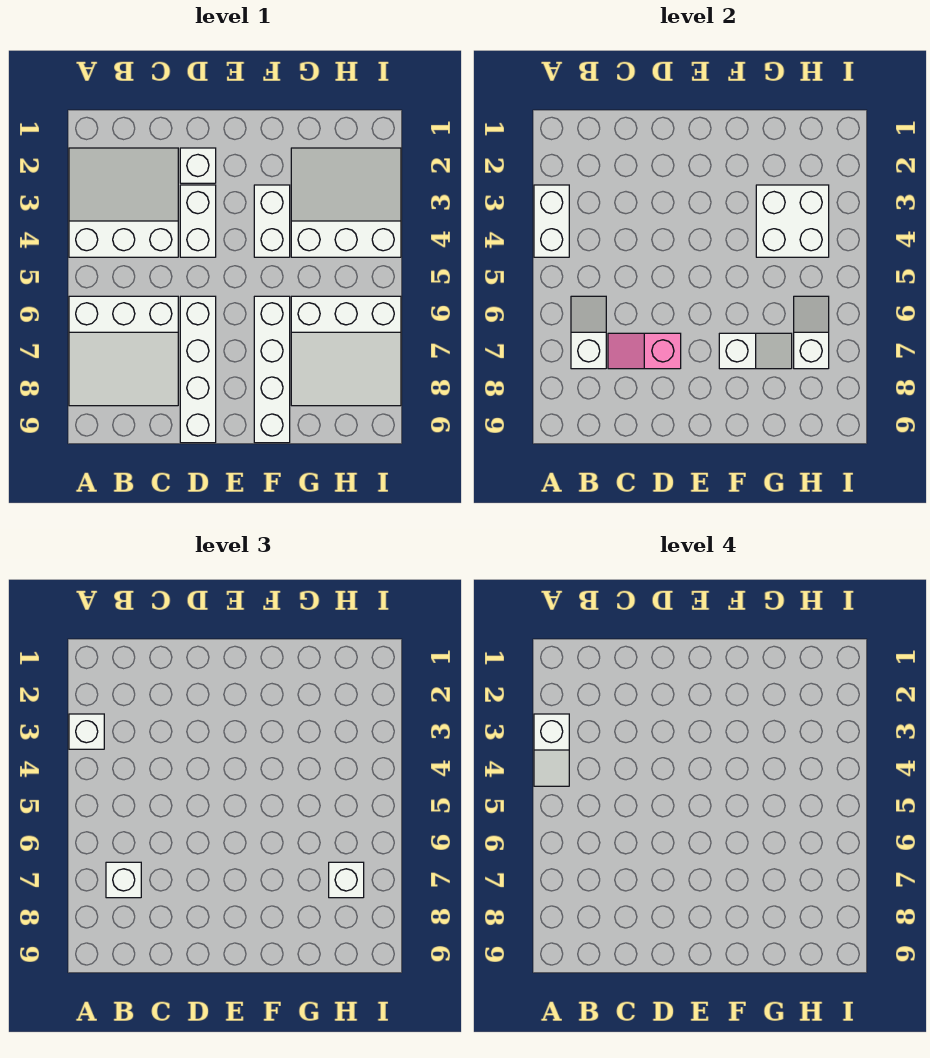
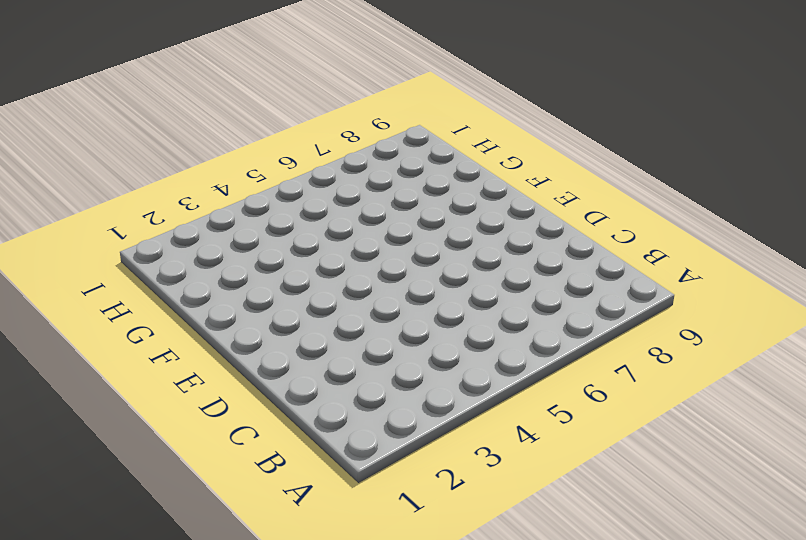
none -> white 3x3 slope [69,148,178,257]
none -> white 3x3 slope [69,296,178,406]
none -> white 1x1 brick [180,148,216,183]

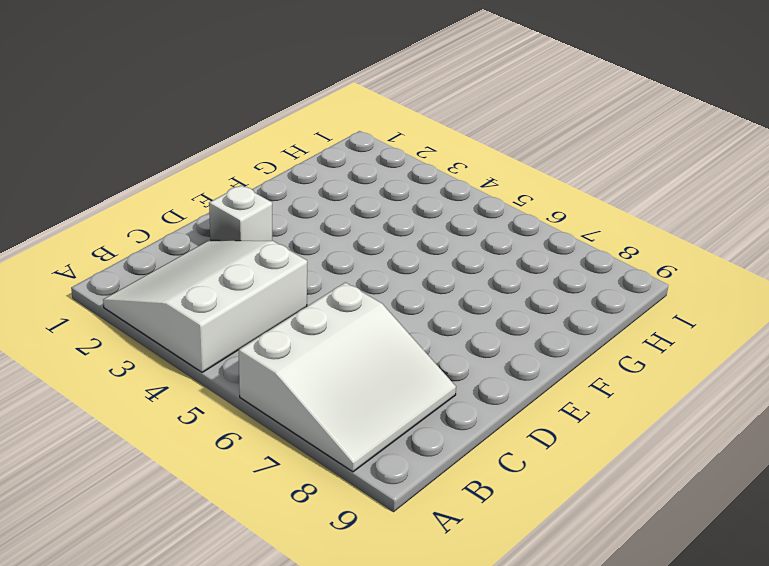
none -> white 1x2 brick [180,185,216,257]
none -> white 1x4 brick [180,296,216,443]
none -> white 1x2 brick [254,185,290,257]

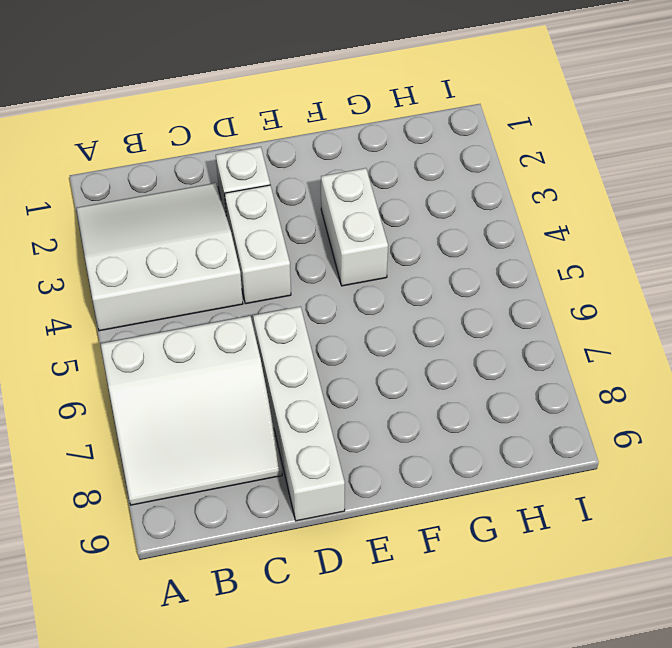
none -> white 1x4 brick [254,296,290,443]
none -> white 3x3 slope [291,148,401,257]
none -> white 3x3 slope [291,296,401,406]

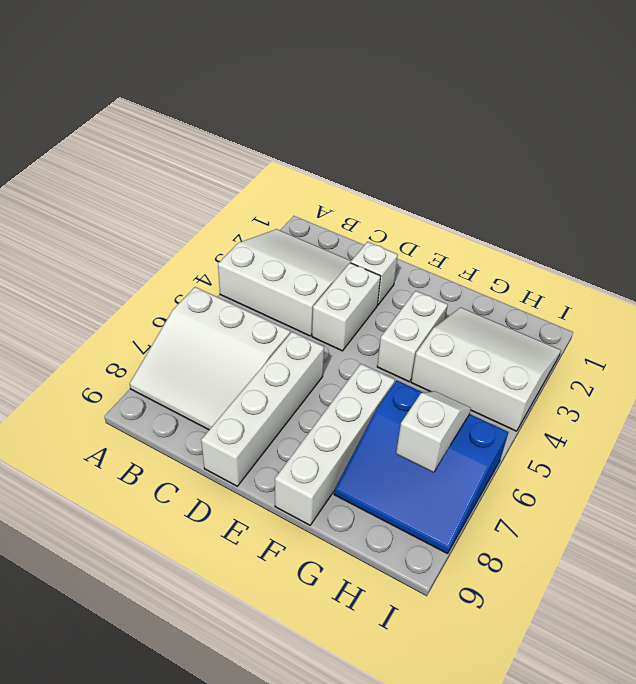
blue 3x3 slope [334,380,508,554] -> white 3x3 slope [291,296,401,406]
none -> white 1x2 brick [534,185,569,257]
none -> white 1x2 slope [571,296,606,369]
none -> pink 1x2 slope [608,333,681,369]

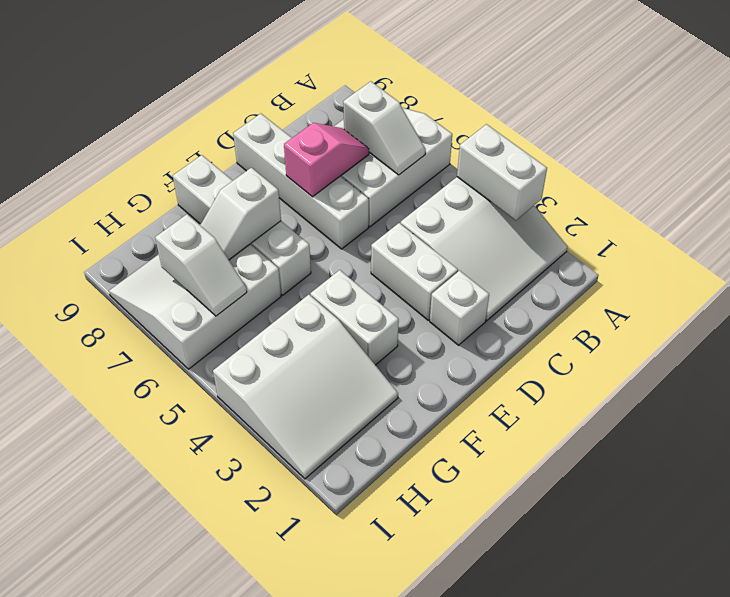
none -> white 2x2 brick [756,185,829,257]
none -> white 1x1 brick [69,714,104,749]
none -> white 1x1 brick [106,862,141,898]

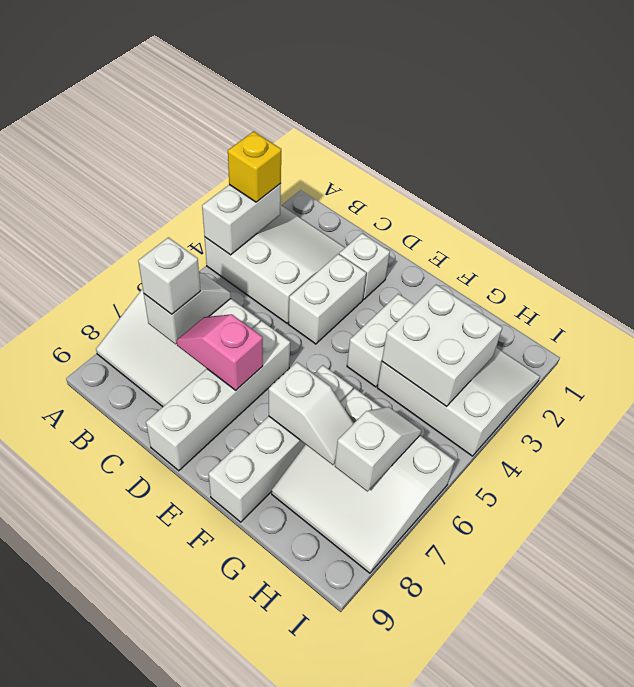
yellow 1x1 brick [228,132,281,202] -> white 1x1 brick [69,714,104,749]
none -> white 1x1 brick [329,862,364,898]
none -> white 1x2 slope [534,714,569,786]

